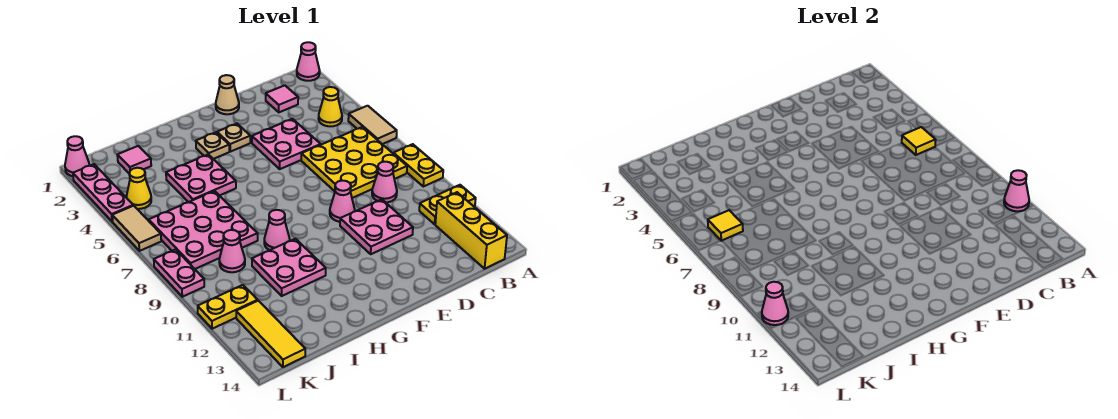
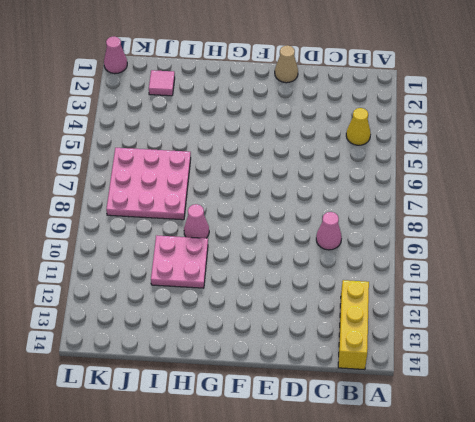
none -> pink 1x1 cone [297,42,320,81]
none -> tan 1x2 tile [348,106,397,144]
none -> yellow 1x2 plate [393,144,443,187]
none -> yellow 1x2 plate [419,185,476,224]

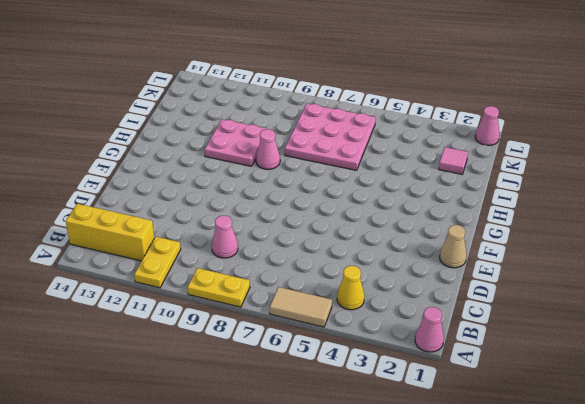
none -> yellow 3x3 plate [301,127,407,198]
none -> pink 1x1 tile [266,85,298,112]
none -> pink 2x2 plate [252,119,321,169]
none -> pink 2x2 plate [340,199,413,254]

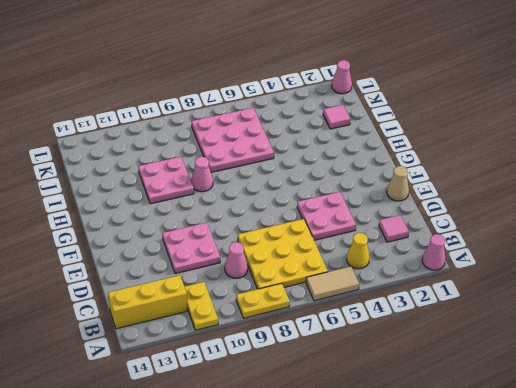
none -> pink 1x1 cone [330,181,355,222]
none -> tan 1x1 plate [217,123,250,152]
none -> tan 1x1 plate [196,132,229,159]
none -> pink 2x2 plate [166,154,236,202]

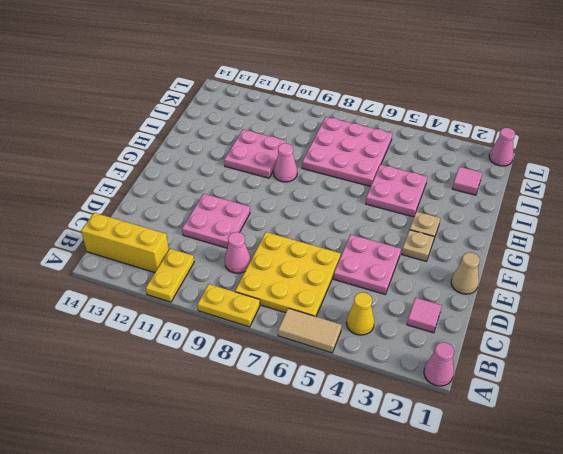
none -> pink 1x1 cone [330,181,355,222]
none -> pink 1x1 cone [219,230,245,272]
none -> yellow 1x1 cone [126,168,151,209]
none -> yellow 1x2 plate [198,285,258,329]

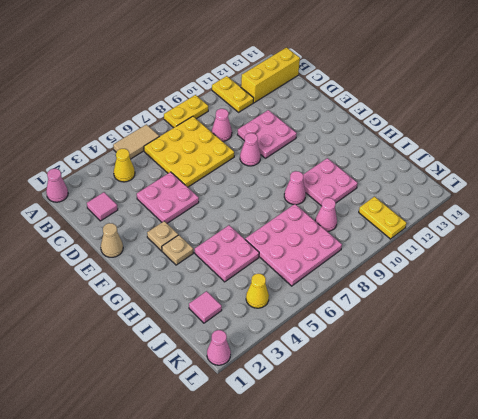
none -> yellow 1x3 tile [236,301,305,367]
none -> pink 1x3 plate [73,164,133,222]
none -> tan 1x2 tile [112,206,161,251]
none -> pink 1x2 plate [154,249,204,297]

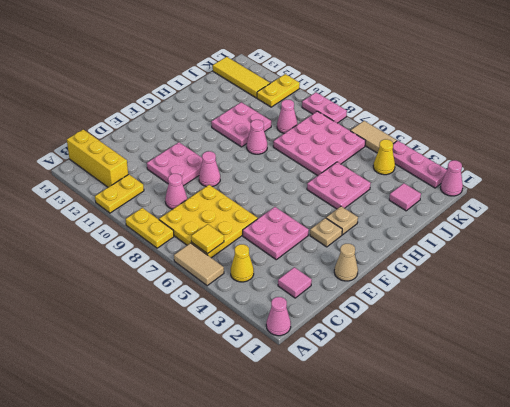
none -> pink 1x1 cone [1004,170,1029,211]
none -> yellow 1x1 tile [708,210,743,241]
none -> pink 1x1 cone [762,282,788,325]

